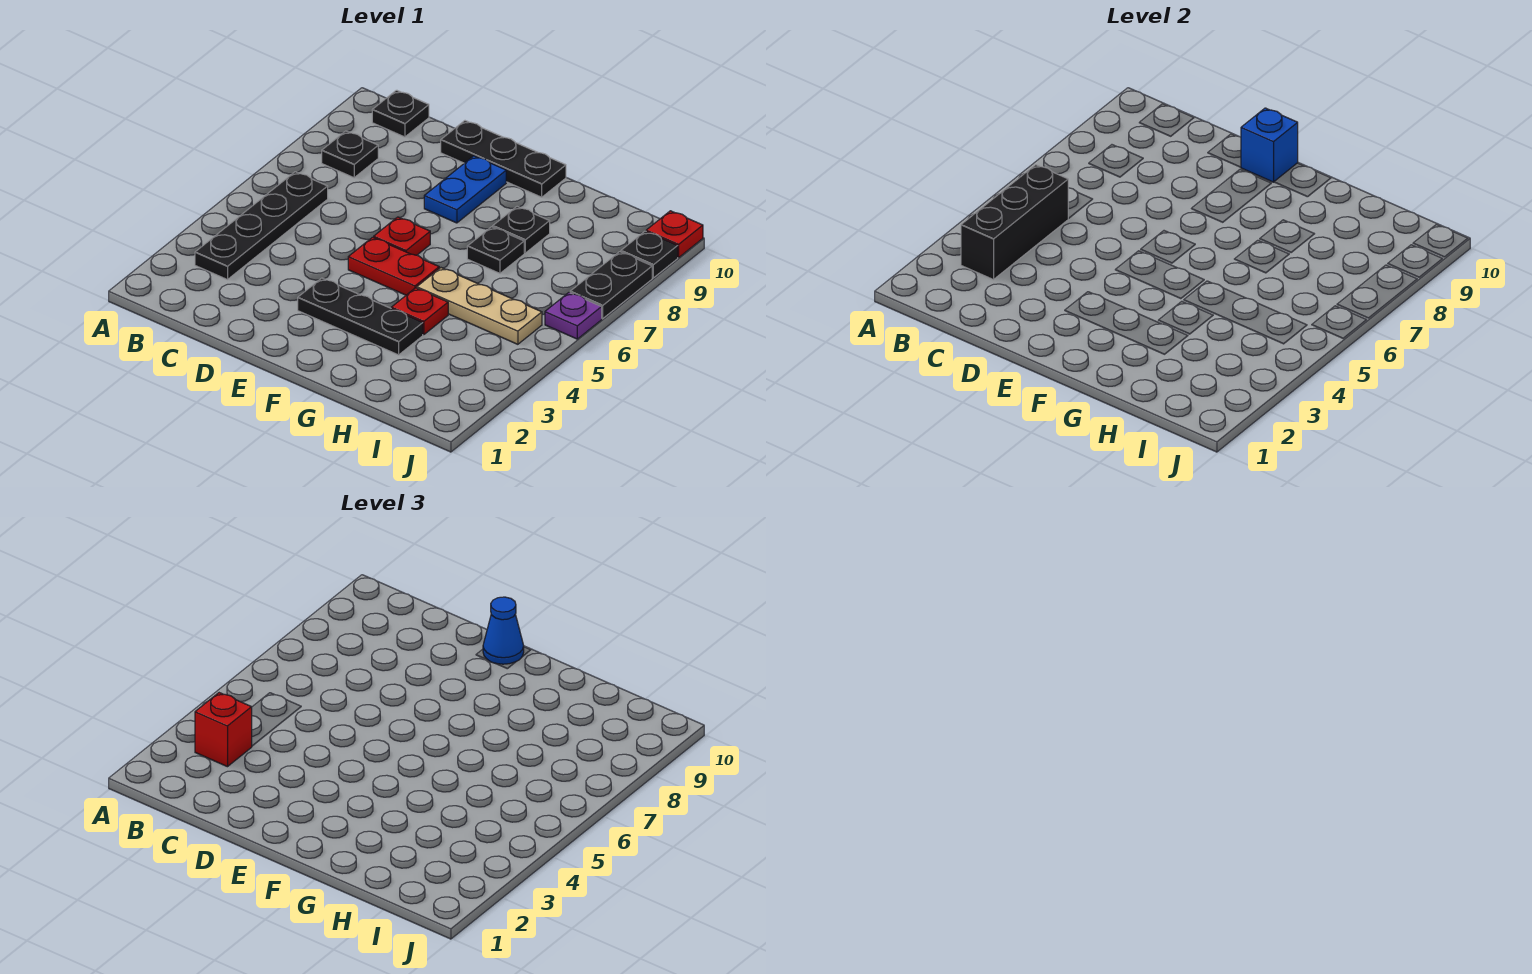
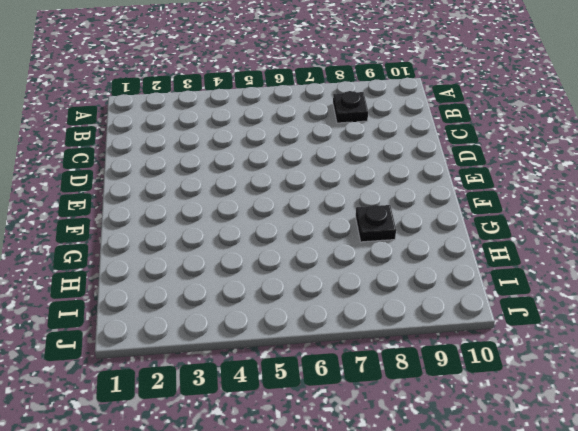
none -> black 1x4 plate [195,172,328,280]
none -> black 1x1 plate [372,90,429,137]
none -> black 1x3 plate [441,121,566,197]

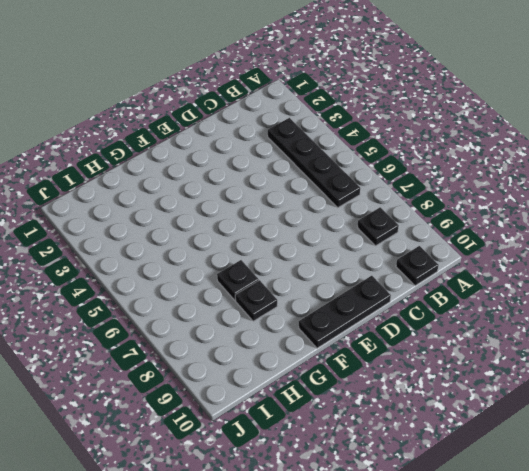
none -> black 1x3 plate [298,278,423,355]
none -> red 1x2 plate [348,237,439,295]
none -> red 1x1 plate [374,217,430,255]

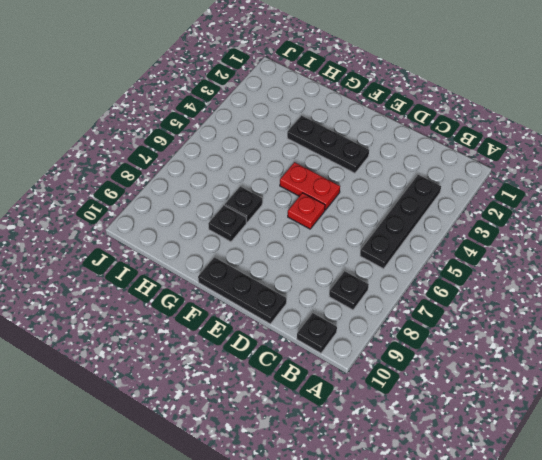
none -> blue 1x2 plate [424,156,506,223]
none -> red 1x1 plate [391,288,448,335]
none -> tan 1x3 plate [417,268,542,344]

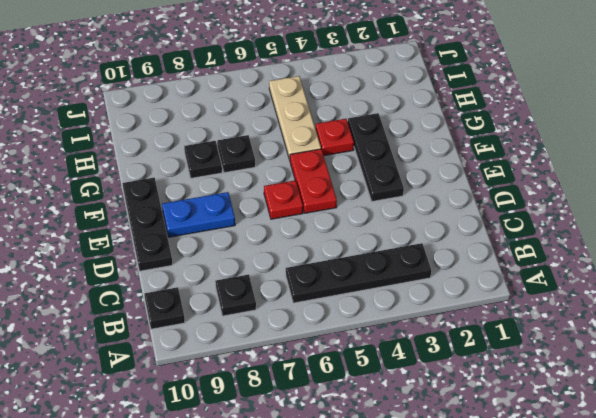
none -> purple 1x1 plate [545,292,602,339]
none -> black 1x2 plate [570,252,652,319]
none -> black 1x1 plate [621,231,678,278]

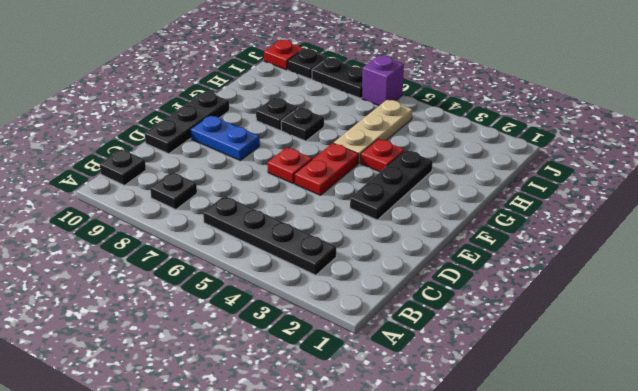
purple 1x1 brick [362,55,404,106] -> purple 1x1 plate [545,292,602,339]
none -> black 1x3 brick [961,165,1069,280]
none -> blue 1x1 brick [1241,108,1298,182]
none -> red 1x1 brick [195,693,252,767]

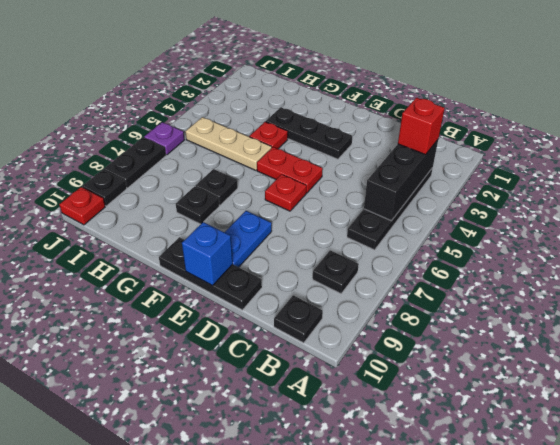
none -> blue 1x1 cone [483,597,524,664]

